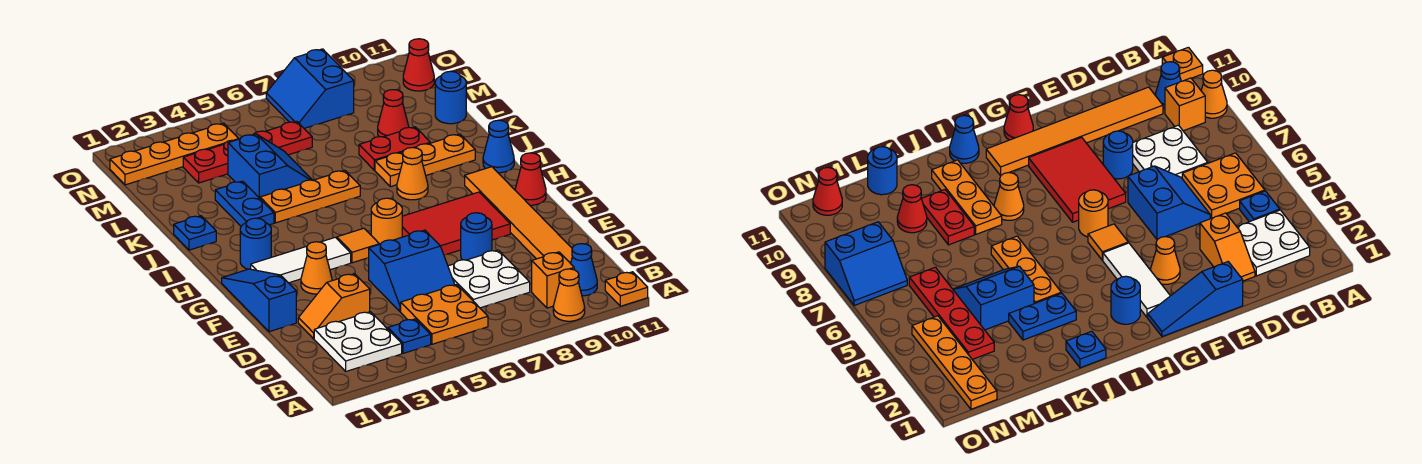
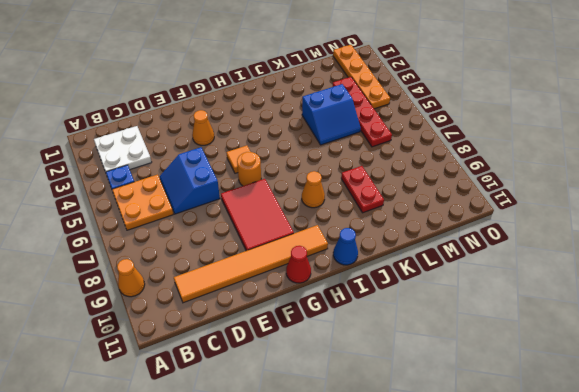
none -> orange 1x1 plate [605,272,648,306]
none -> orange 1x1 brick [532,252,574,308]
none -> blue 1x1 cone [571,244,597,296]
none -> white 2x2 plate [448,250,530,308]

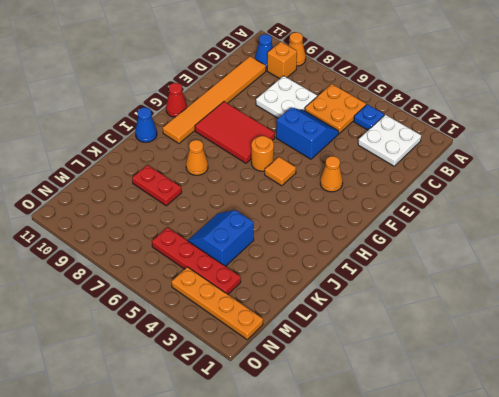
none -> orange 1x1 plate [605,272,648,306]
none -> orange 1x2 slope [298,274,370,339]
none -> blue 1x3 slope [222,269,296,332]
none -> blue 1x1 round brick [461,213,492,260]

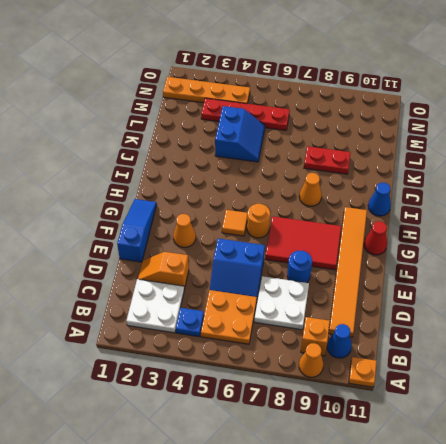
none -> white 1x3 tile [251,237,351,283]
none -> blue 1x1 round brick [240,218,271,269]
none -> blue 1x1 plate [174,216,216,250]
none -> blue 1x2 plate [215,181,274,226]

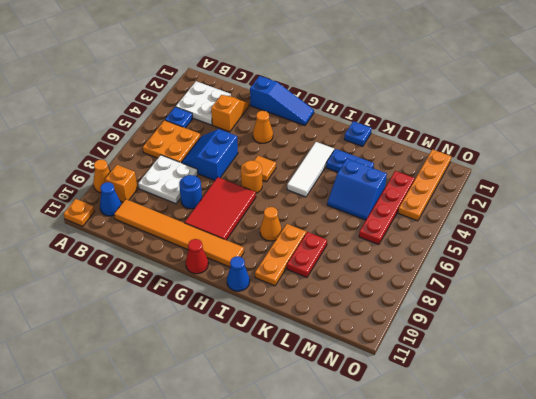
white 1x3 tile [287,142,334,197] -> white 1x3 tile moved to [251,237,351,283]
none -> blue 1x1 round brick [240,218,271,269]
none -> orange 1x3 plate [260,170,360,223]
none -> red 1x1 cone [378,90,409,137]
none -> blue 1x1 round brick [435,71,466,124]

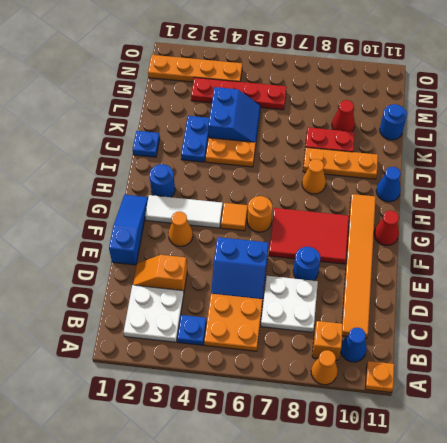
orange 1x2 plate [205,138,256,167] -> orange 1x3 plate [260,170,360,223]
none -> blue 2x2 slope [266,49,354,128]
none -> red 1x1 cone [403,39,434,91]

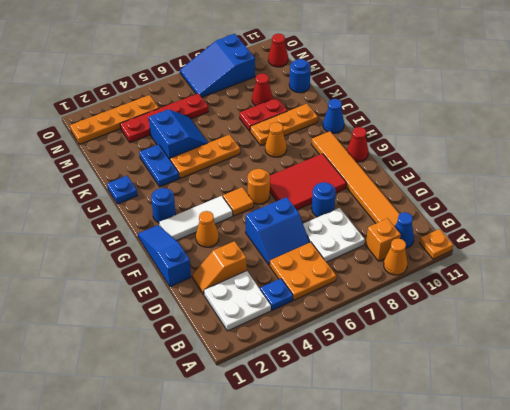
blue 2x3 slope [180,34,255,97] -> blue 2x2 slope [266,49,354,128]

